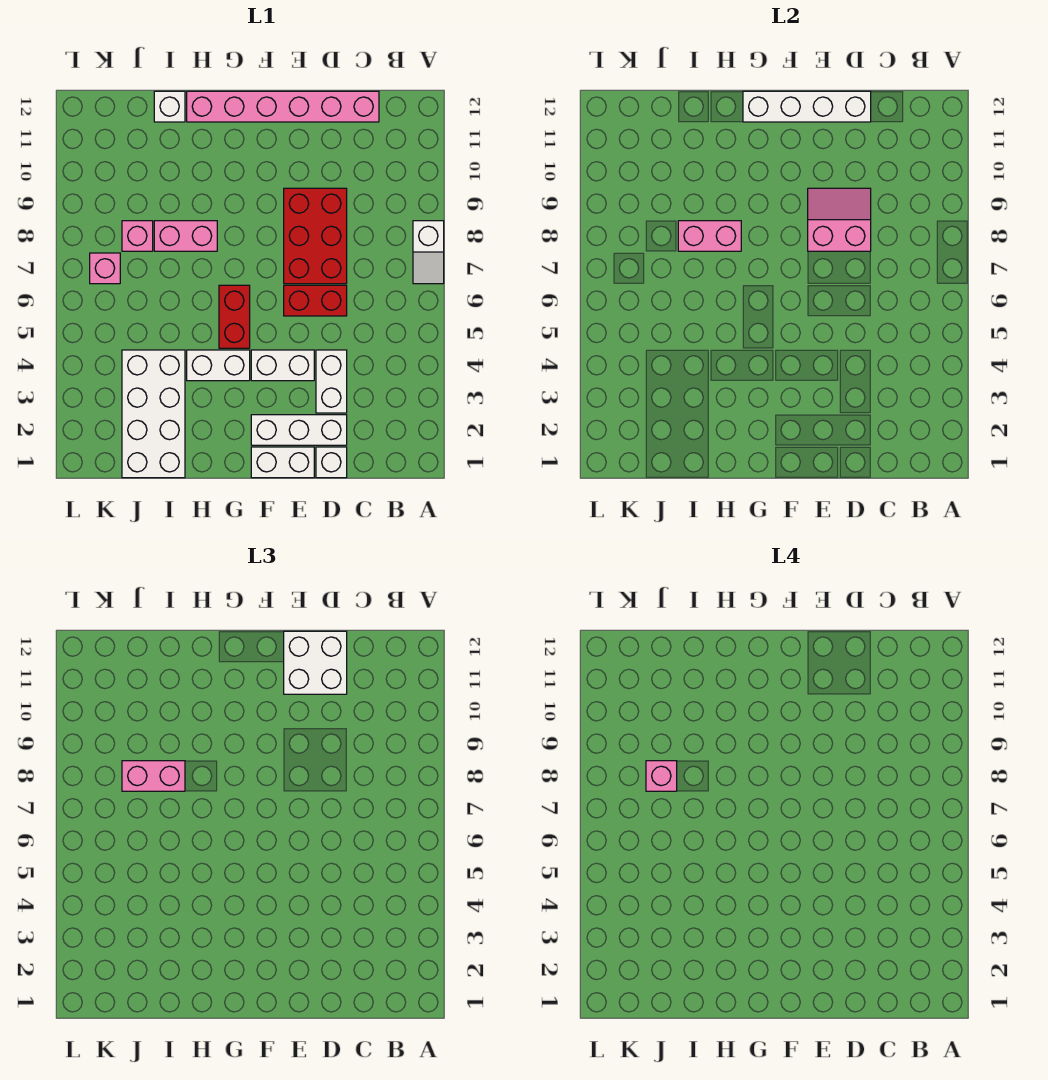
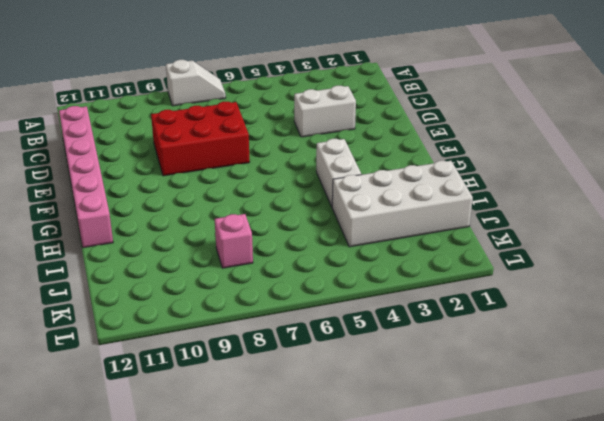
none -> white 1x1 brick [316,447,347,478]
none -> white 1x3 brick [251,415,347,445]
none -> red 1x2 brick [284,285,347,316]

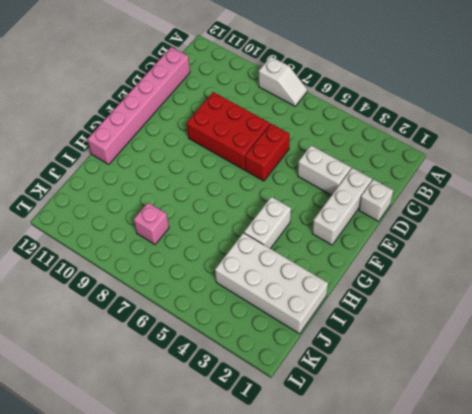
none -> white 1x2 brick [251,447,314,478]
none -> white 1x2 brick [251,350,314,381]
none -> red 1x2 brick [219,285,250,348]

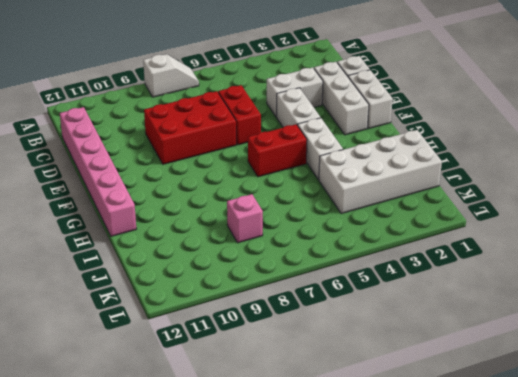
none -> pink 1x2 brick [154,221,217,251]
none -> white 1x1 brick [154,91,185,122]
none -> pink 1x1 brick [90,253,120,284]

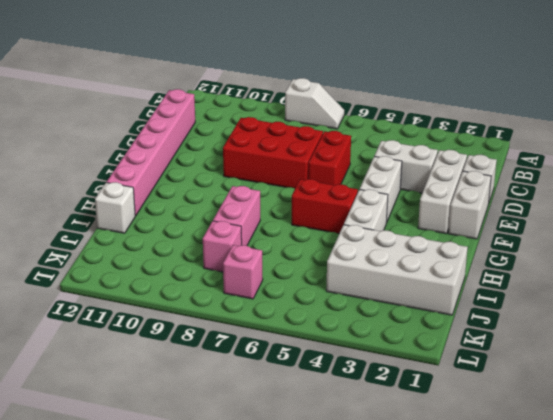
none -> pink 2x2 slope [808,188,871,251]
none -> white 1x4 brick [743,91,871,122]
none -> pink 1x2 brick [678,221,741,251]

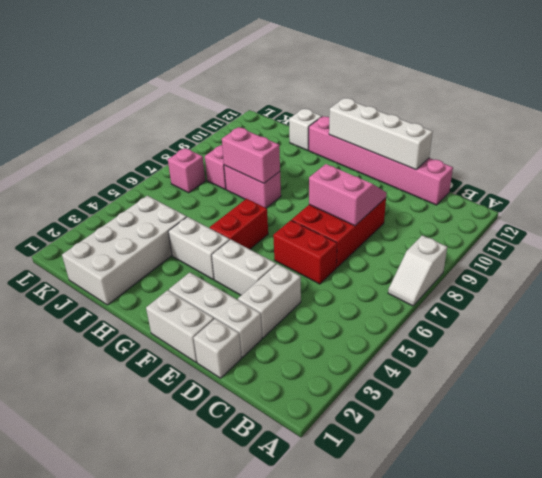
none -> white 2x2 brick [284,631,347,694]
none -> pink 1x2 brick [122,761,185,791]
none -> pink 1x1 brick [646,761,677,791]

